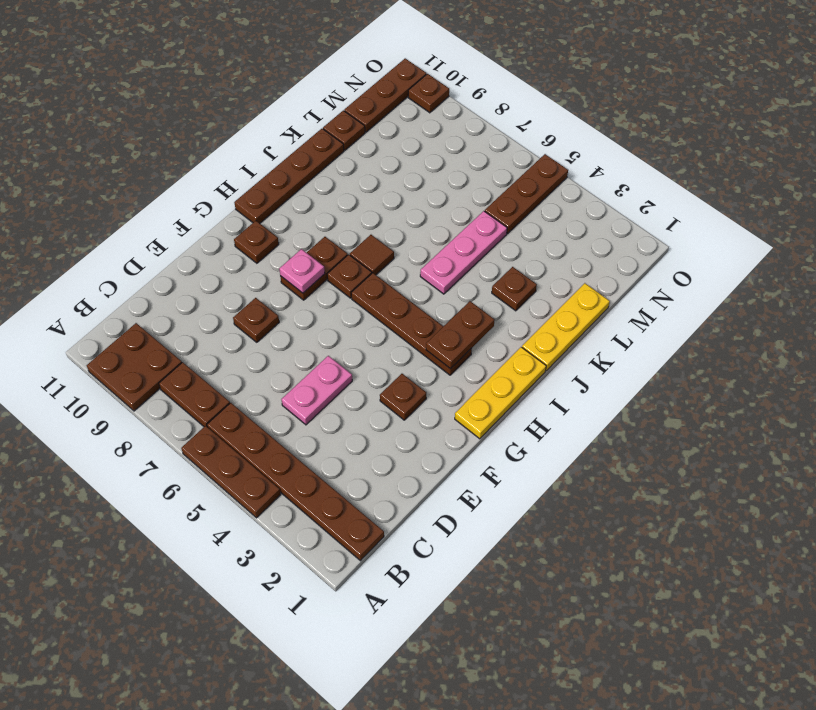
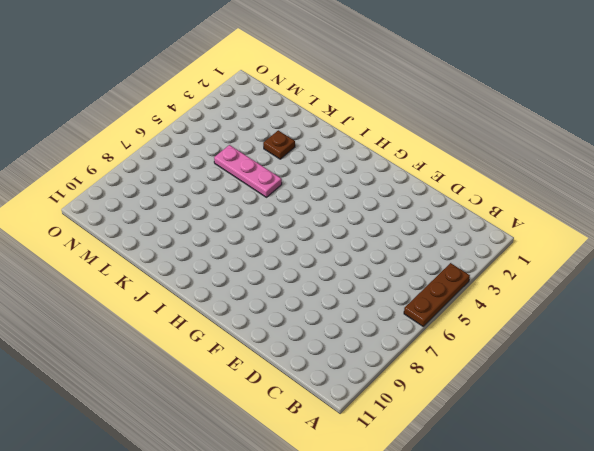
none -> brown 2x2 plate [87,323,182,411]
none -> brown 1x6 plate [207,403,384,561]
none -> brown 1x2 plate [159,362,230,427]

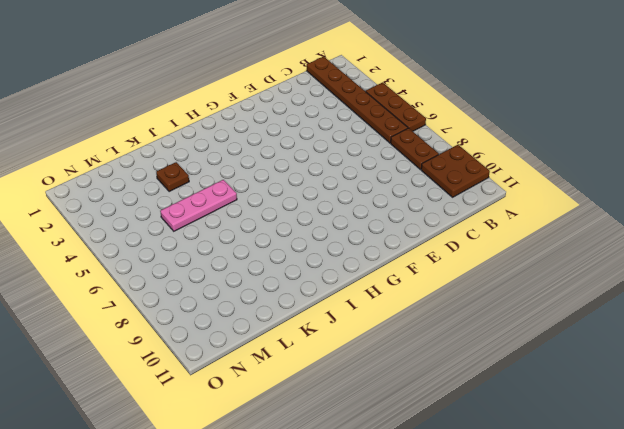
none -> pink 1x2 plate [281,356,352,425]
none -> brown 1x1 plate [233,298,279,342]
none -> brown 1x1 plate [380,374,426,420]

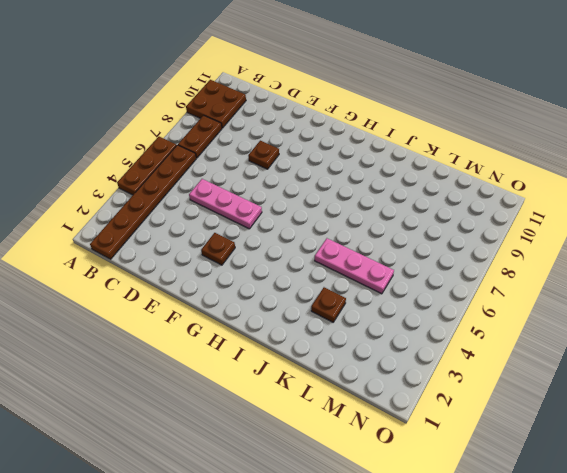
pink 1x3 plate [189,179,262,229] -> pink 1x2 plate [281,356,352,425]
none -> yellow 1x3 plate [455,347,546,439]
none -> brown 1x2 plate [280,237,348,300]
none -> brown 1x1 plate [234,221,279,263]

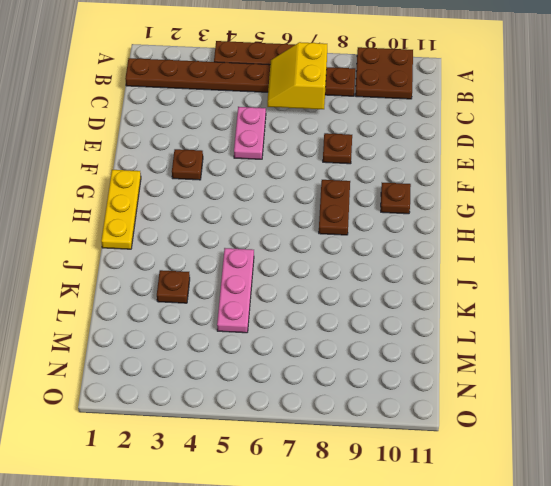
yellow 2x2 slope [267,42,327,109] -> none
none -> brown 1x4 plate [351,273,472,375]
none -> brown 1x1 plate [327,255,372,298]
none -> brown 1x4 plate [234,129,344,223]

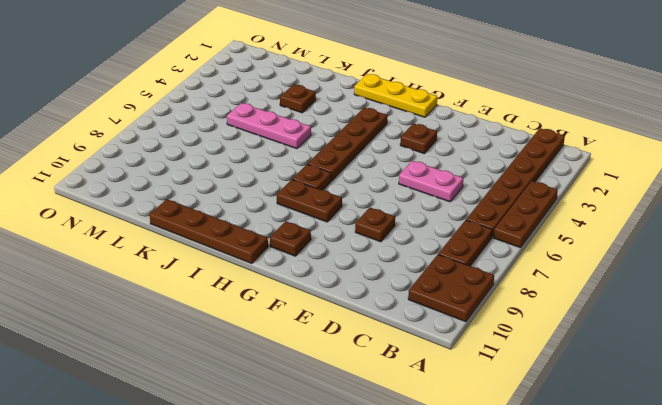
none -> brown 1x1 tile [350,235,394,275]
none -> yellow 1x3 plate [522,283,610,371]
none -> brown 1x1 plate [323,110,365,150]

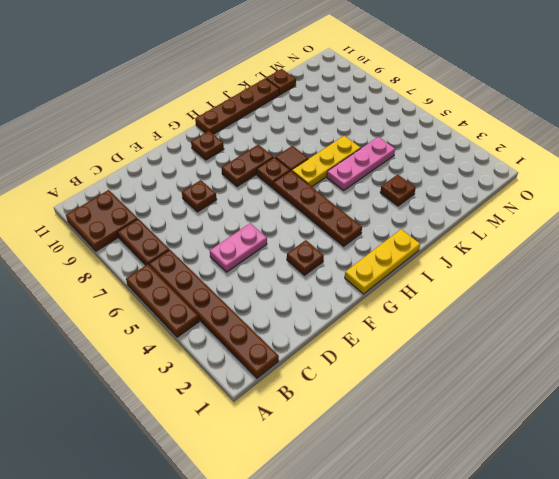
yellow 1x3 plate [292,136,361,187] -> yellow 1x3 plate moved to [522,283,610,371]
none -> brown 1x3 plate [485,154,568,234]
none -> brown 1x3 plate [344,58,427,132]
none -> brown 1x1 plate [408,74,449,113]

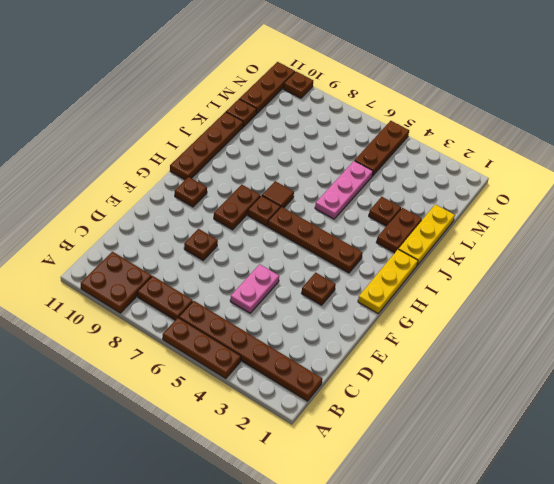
brown 1x2 plate [376,208,422,253] -> brown 1x2 plate moved to [426,301,494,369]
none -> pink 1x1 plate [279,249,325,293]

